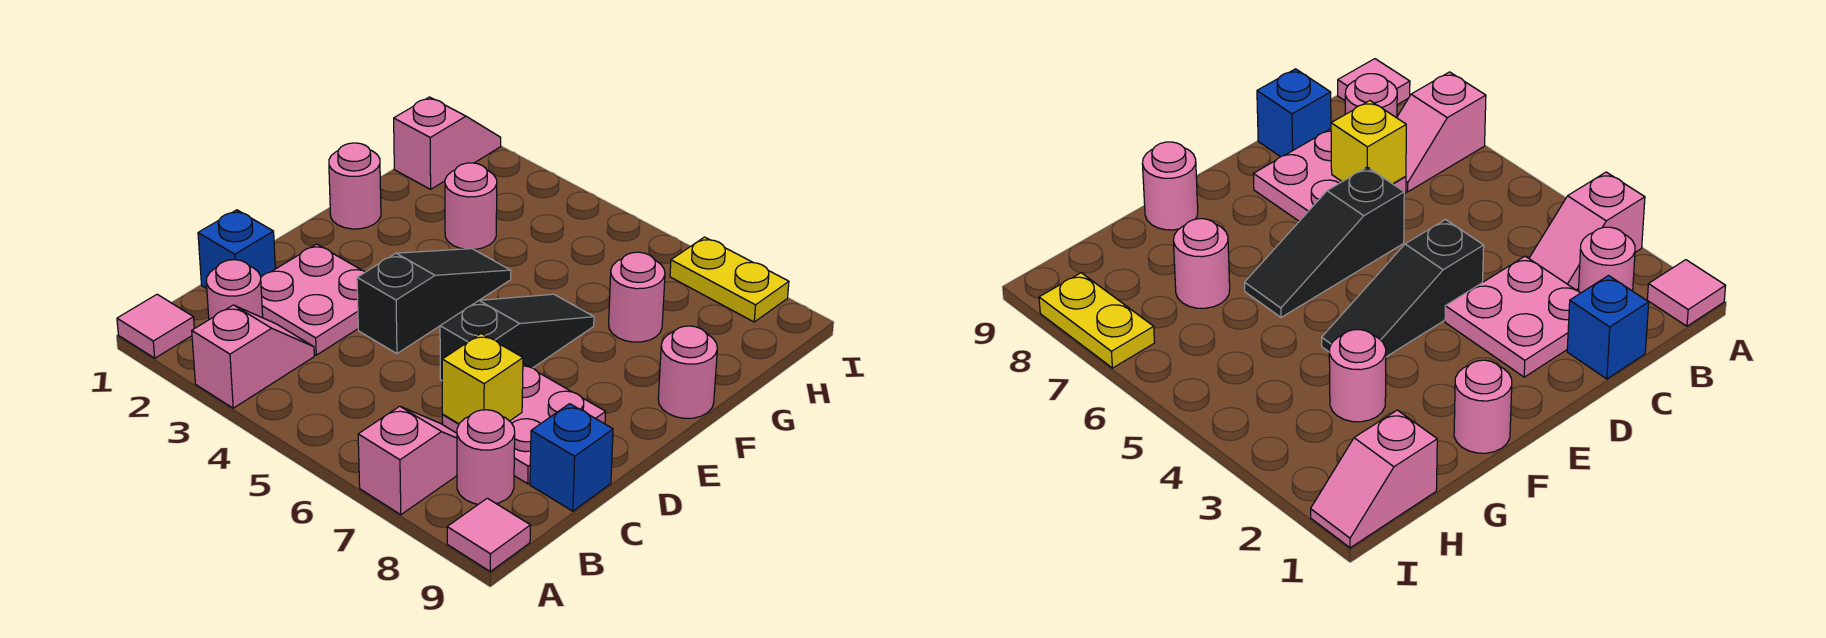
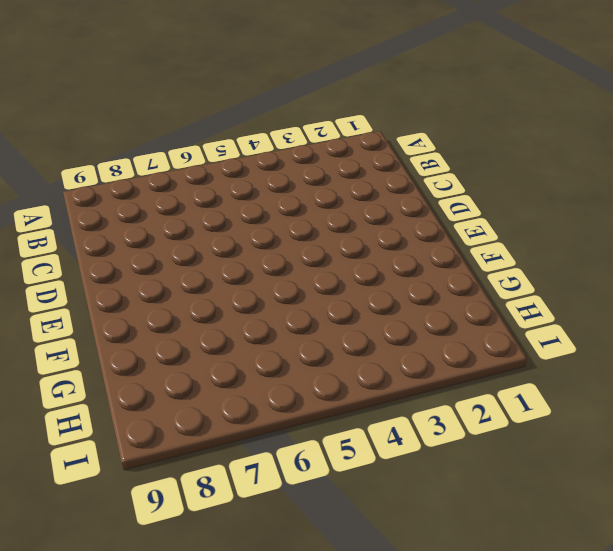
none -> pink 1x1 tile [117,294,194,358]
none -> pink 1x2 slope [192,305,314,408]
none -> pink 1x2 slope [358,406,457,515]

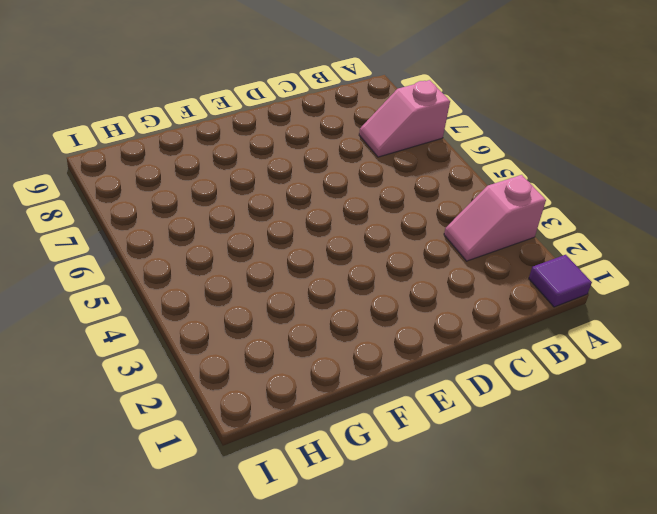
purple 1x1 tile [529,255,592,307] -> pink 1x1 tile [117,294,194,358]
none -> pink 1x1 tile [447,498,530,571]
none -> pink 1x1 round brick [206,260,263,320]
none -> pink 1x1 round brick [457,410,515,504]

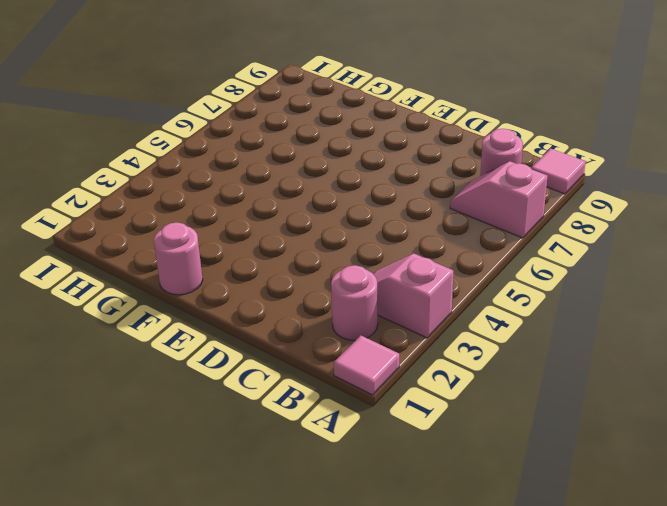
none -> blue 1x1 brick [198,210,275,289]
none -> pink 2x2 plate [261,244,365,355]
none -> pink 2x2 plate [442,364,606,484]

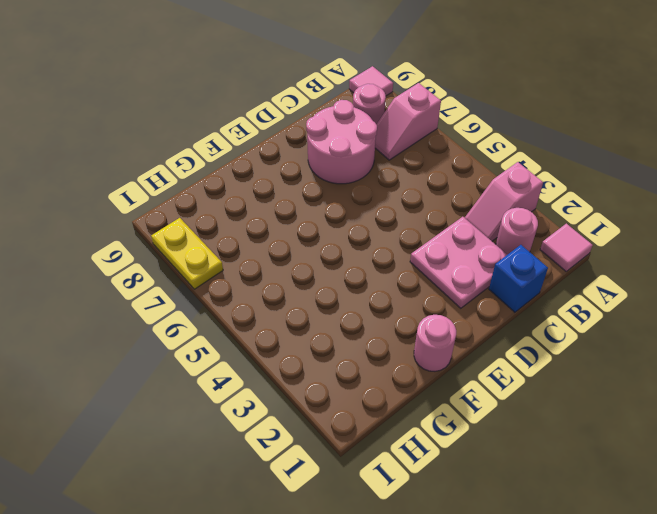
pink 2x2 round brick [306,100,377,184] -> pink 2x2 plate [442,364,606,484]
none -> blue 1x1 brick [530,404,613,511]
none -> black 1x3 slope [357,249,511,354]
none -> black 1x3 slope [440,294,594,380]

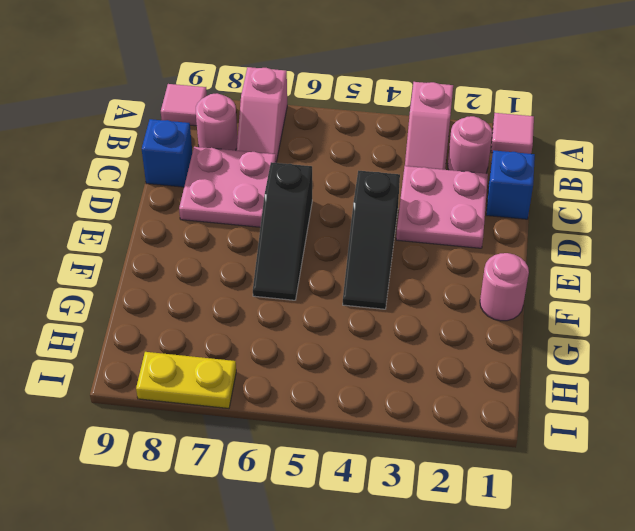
none -> pink 1x1 round brick [658,326,717,418]
none -> pink 1x1 round brick [445,163,497,249]
none -> pink 1x1 round brick [609,252,665,342]

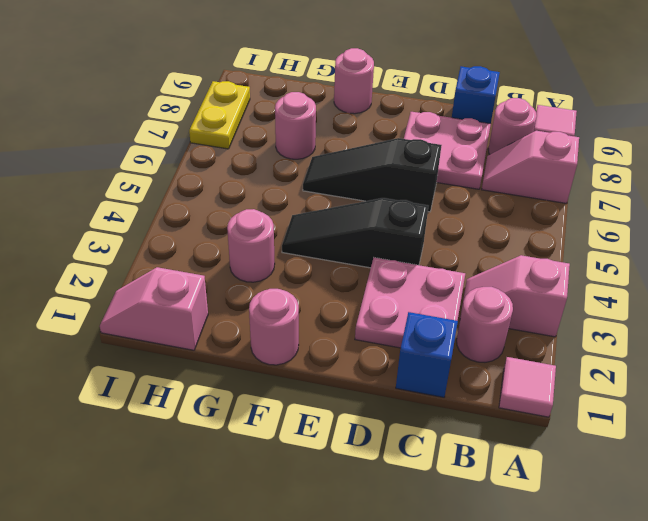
none -> yellow 1x1 brick [442,334,523,424]

